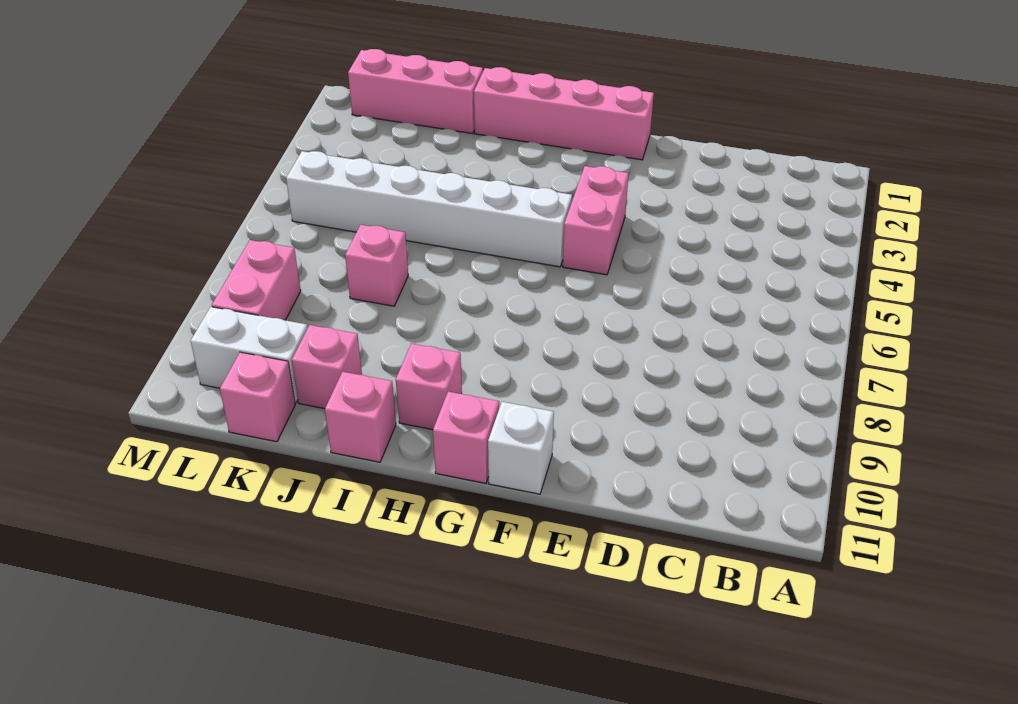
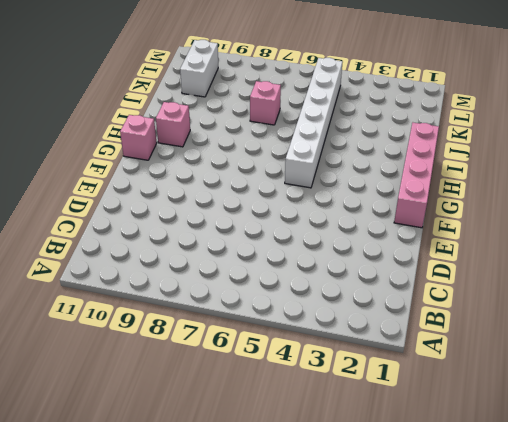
none -> pink 1x2 brick [563,166,629,275]
none -> white 1x1 brick [488,402,554,494]
none -> pink 1x1 brick [325,372,396,462]

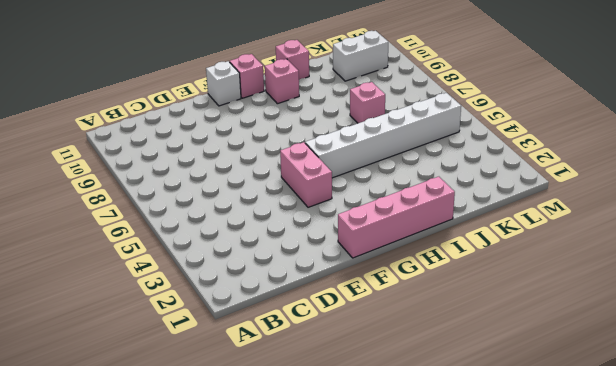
none -> pink 1x3 brick [348,49,483,133]
none -> pink 1x1 brick [292,325,362,409]
none -> pink 1x1 brick [220,352,295,442]

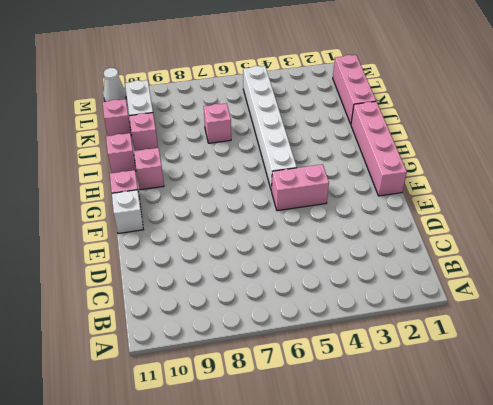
white 1x1 cone [103,68,126,102] -> none
none -> pink 1x2 brick [212,240,301,320]

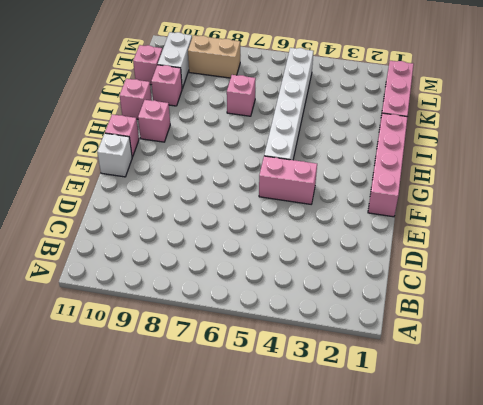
tan 1x2 brick [188,35,240,78] -> pink 1x2 brick [212,240,301,320]

